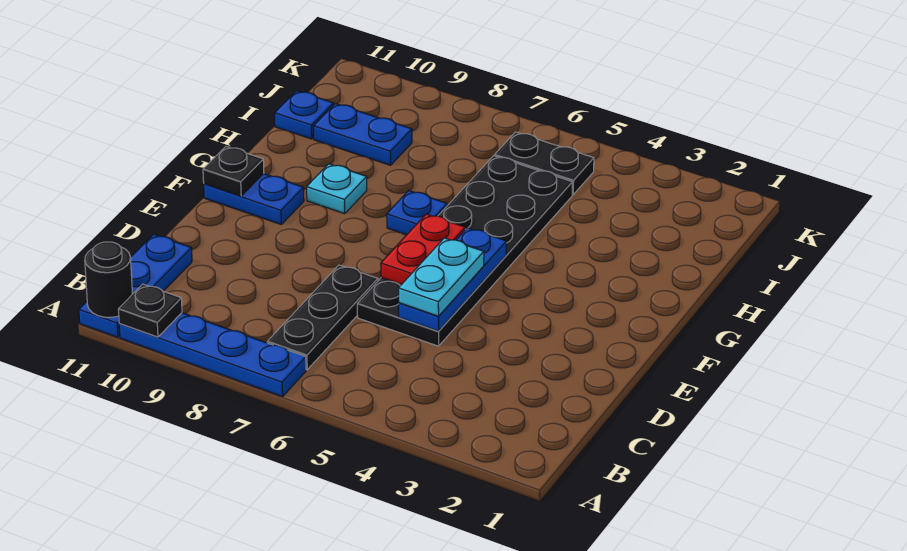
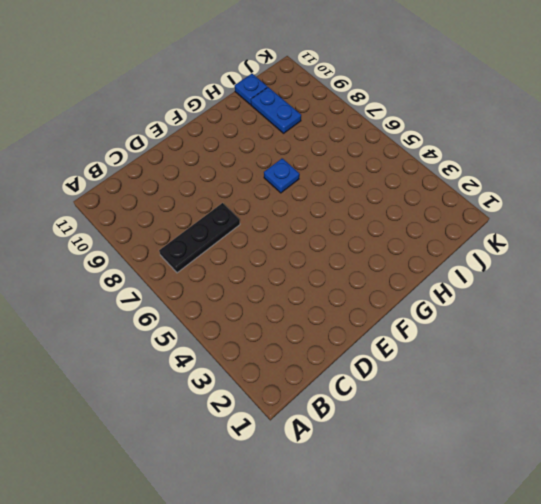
none -> blue 1x4 plate [119,313,306,397]
none -> blue 1x3 plate [79,234,192,337]
none -> black 2x6 plate [357,156,572,346]

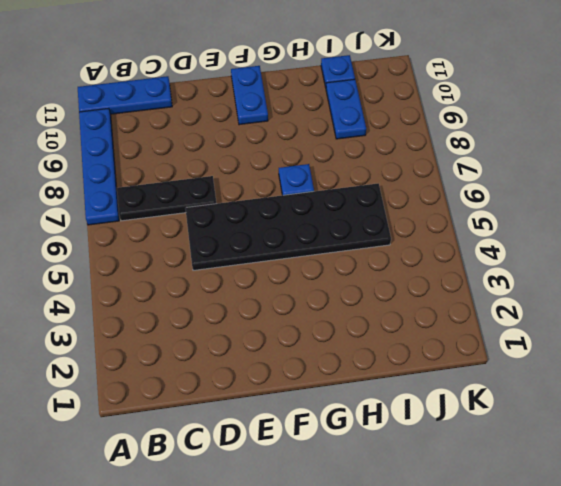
none -> cyan 1x1 plate [307,164,367,214]
none -> black 1x2 plate [495,132,594,195]
none -> black 1x1 plate [118,284,182,337]

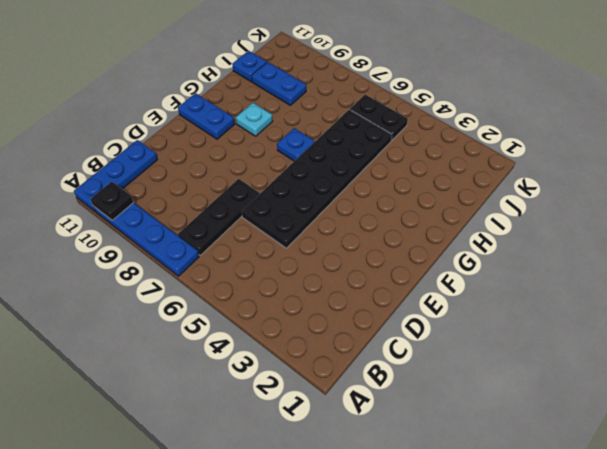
none -> black 1x1 round brick [85,242,132,317]
none -> blue 1x3 plate [399,228,506,331]
none -> red 1x2 plate [381,214,465,285]

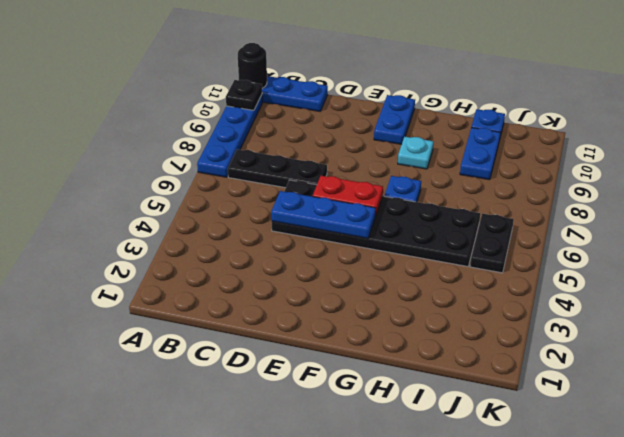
none -> black 1x1 plate [203,146,264,196]
none -> cyan 1x2 plate [399,238,484,316]

